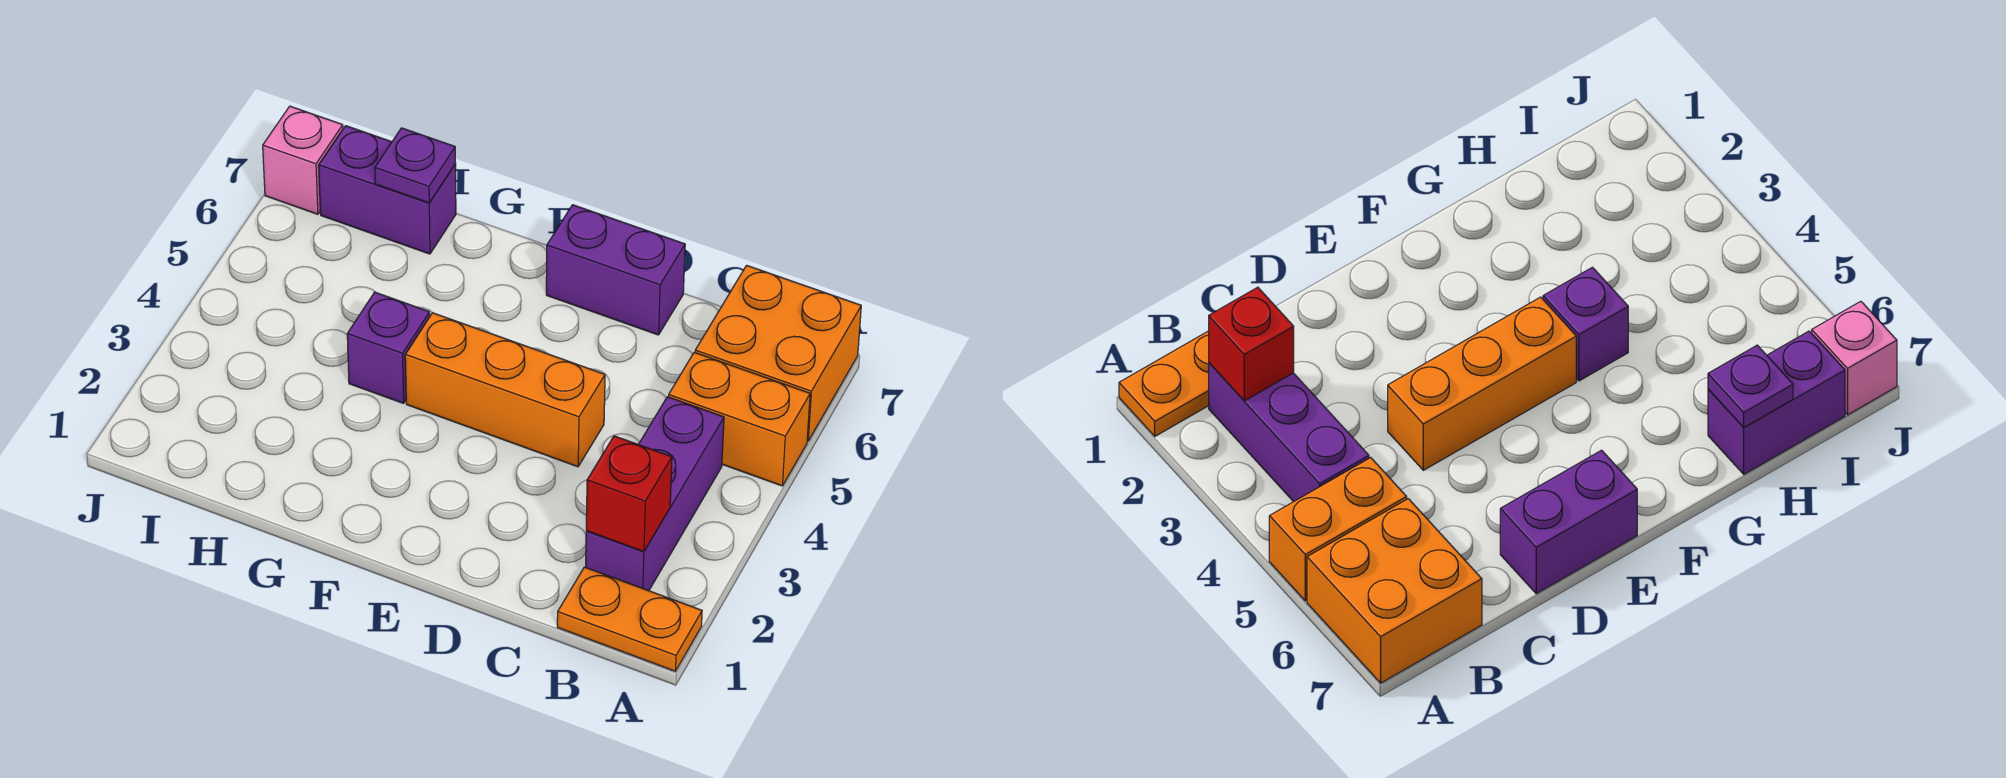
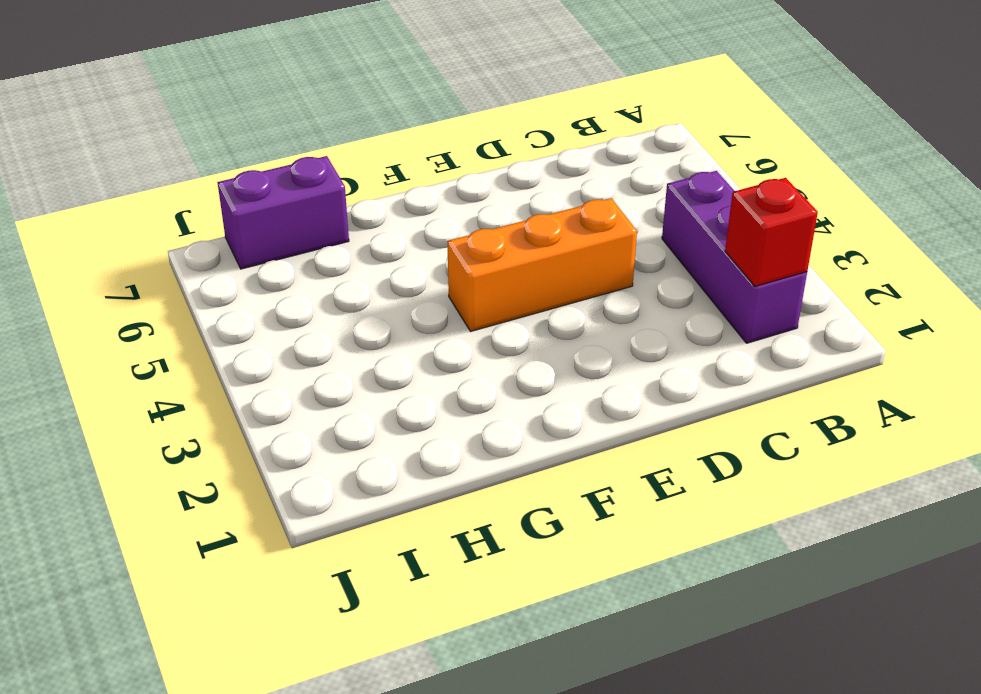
none -> orange 1x2 plate [557,567,702,671]
none -> orange 1x2 brick [669,352,810,486]

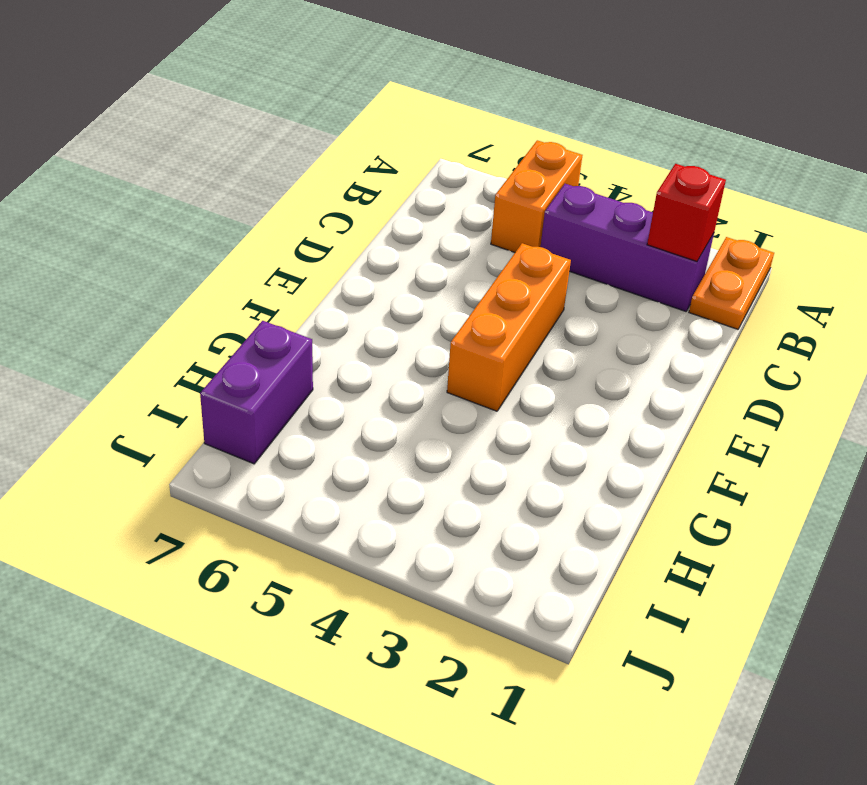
none -> orange 2x2 brick [695,265,861,441]
none -> purple 1x2 brick [546,205,685,335]

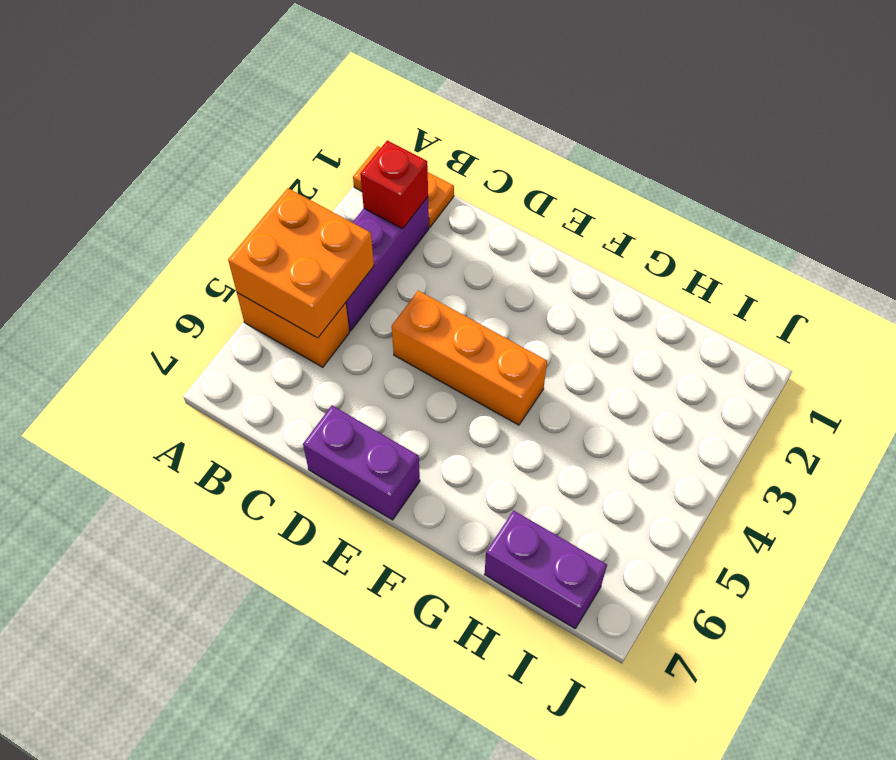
orange 2x2 brick [228,188,374,338] -> orange 2x2 brick moved to [695,265,861,441]
none -> purple 1x1 brick [347,292,430,403]
none -> pink 1x1 brick [263,106,343,214]

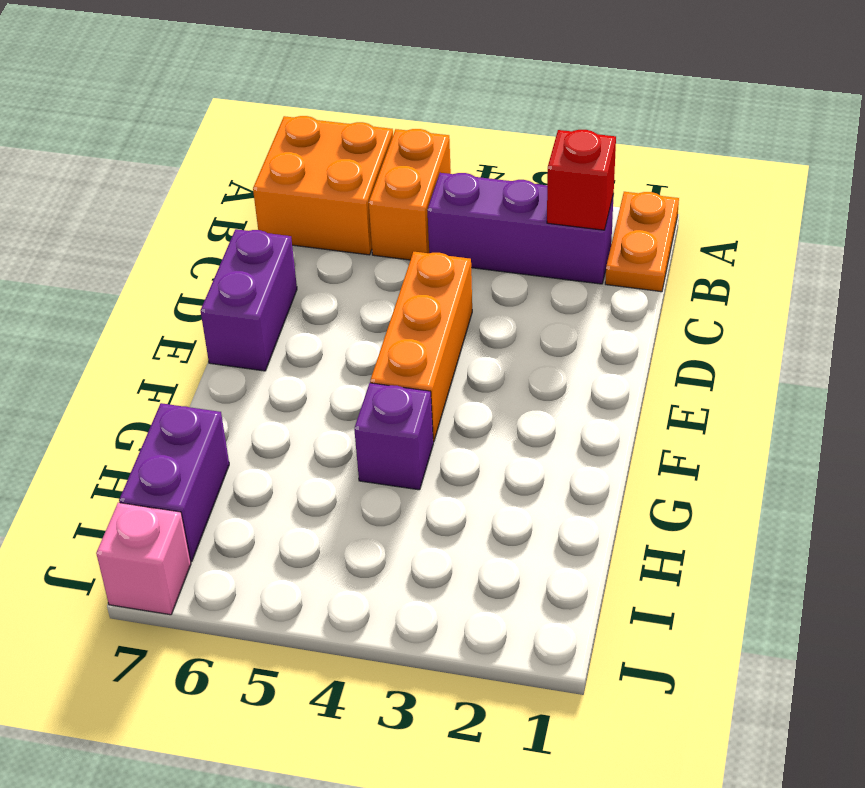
none -> purple 1x1 plate [375,128,456,203]

